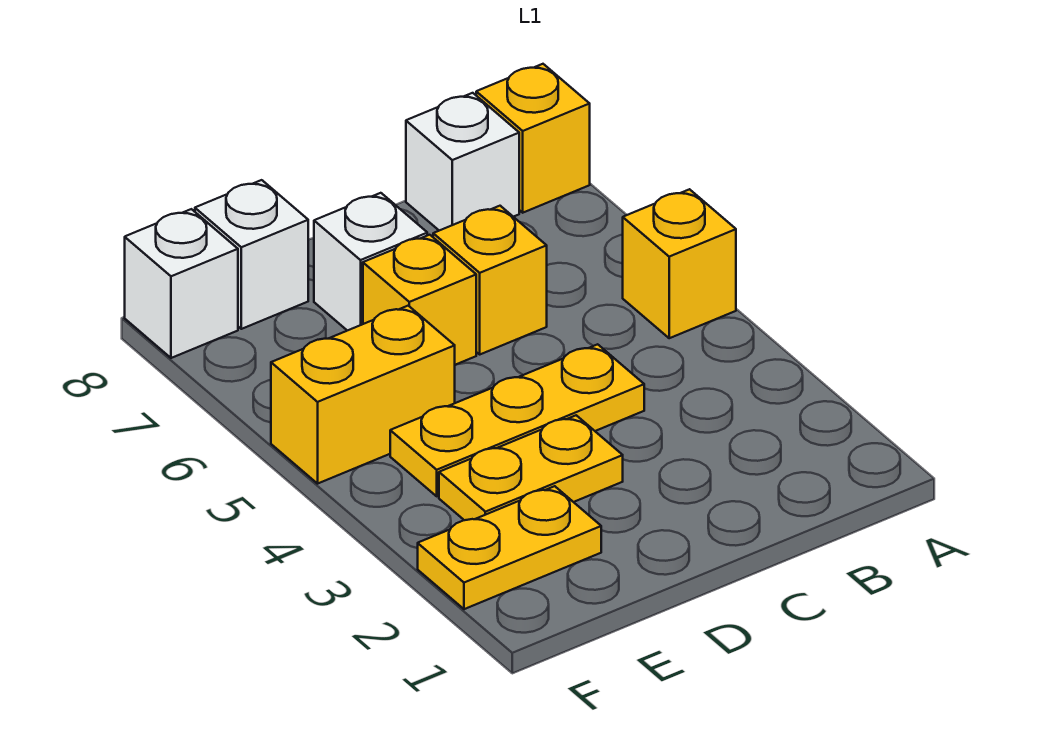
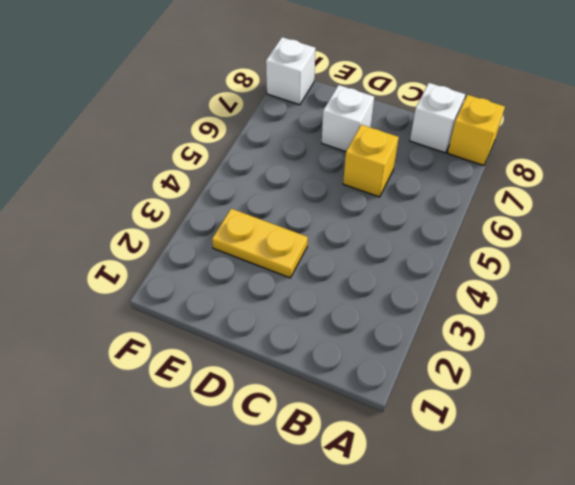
none -> yellow 1x1 brick [623,189,736,338]
none -> yellow 1x3 plate [390,344,644,496]
none -> yellow 1x1 brick [363,235,476,365]

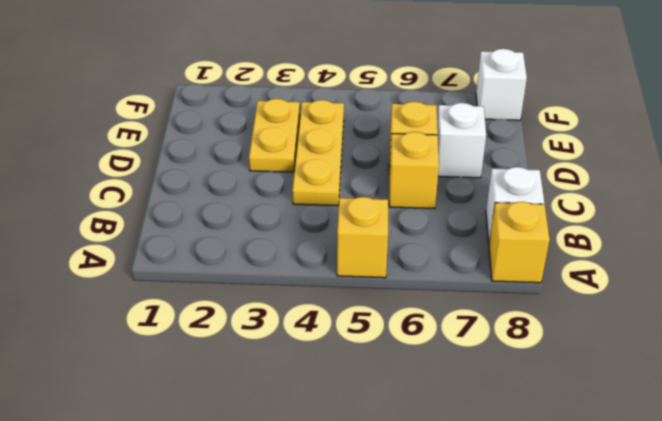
none -> yellow 1x2 plate [418,486,601,609]
none -> yellow 1x2 brick [271,306,455,484]
none -> white 1x1 brick [195,180,308,329]

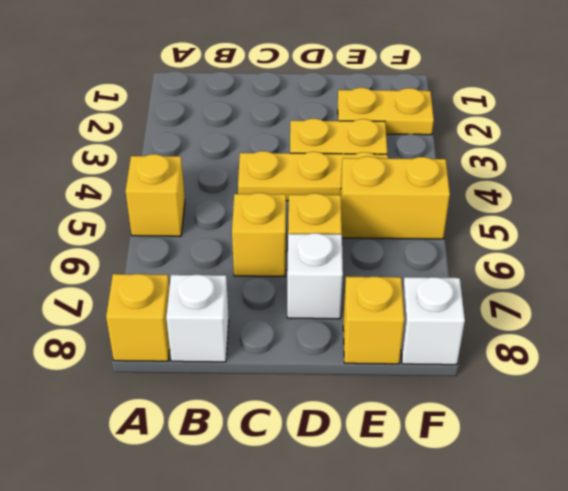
yellow 1x1 brick [343,277,404,364] -> white 1x1 brick [195,180,308,329]

